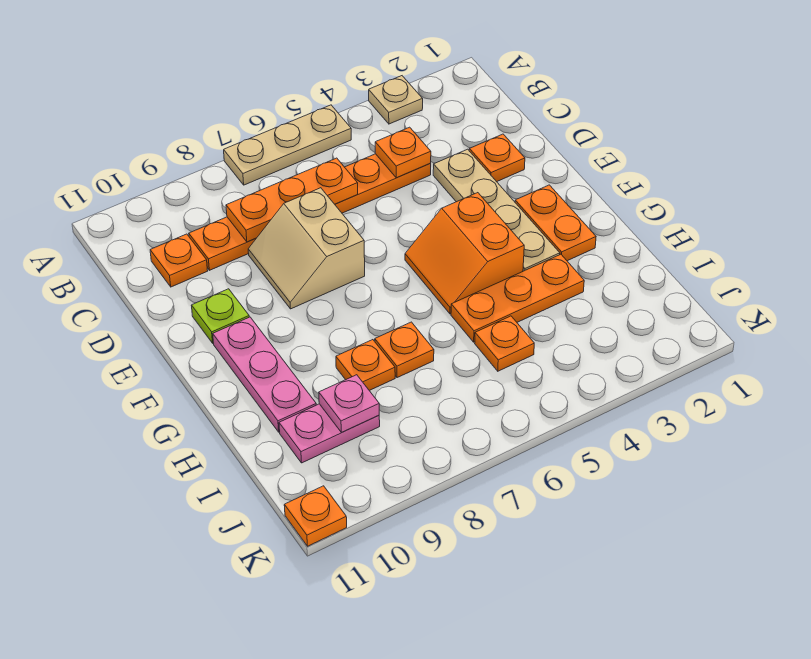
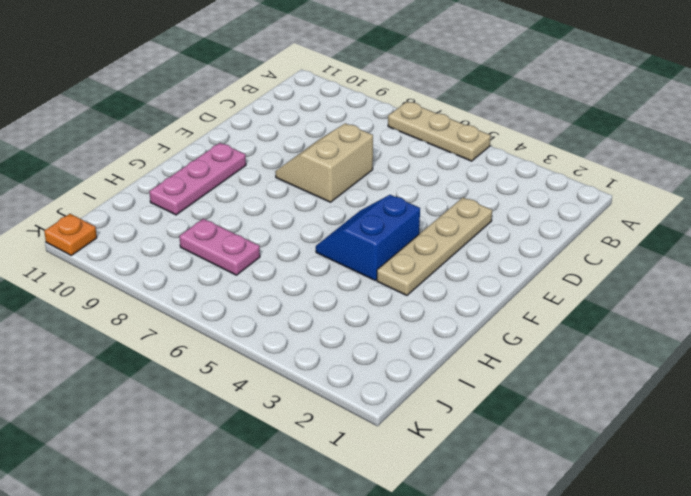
blue 2x2 slope [316,195,420,280] -> orange 2x2 slope [405,193,524,314]
pink 1x2 plate [179,219,260,275] -> pink 1x2 plate moved to [279,404,380,463]
none -> tan 1x1 plate [369,76,423,124]
none -> orange 1x6 plate [189,154,431,270]
none -> orange 1x1 plate [150,234,208,287]

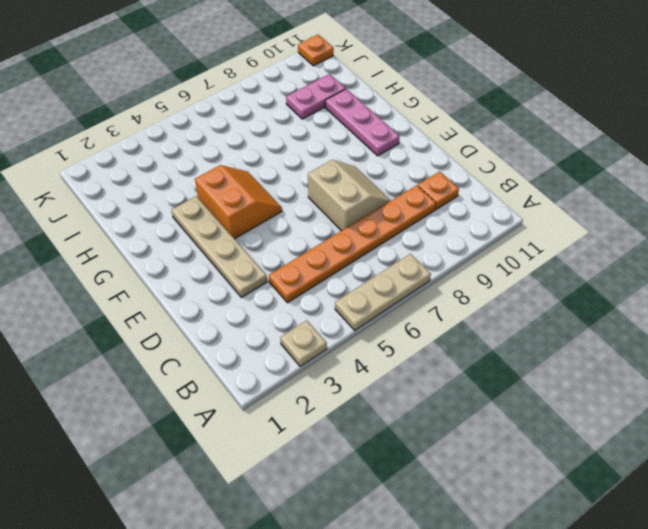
none -> orange 1x1 plate [469,134,525,182]
none -> lime 1x1 plate [191,289,249,343]
none -> orange 1x2 plate [515,185,596,261]

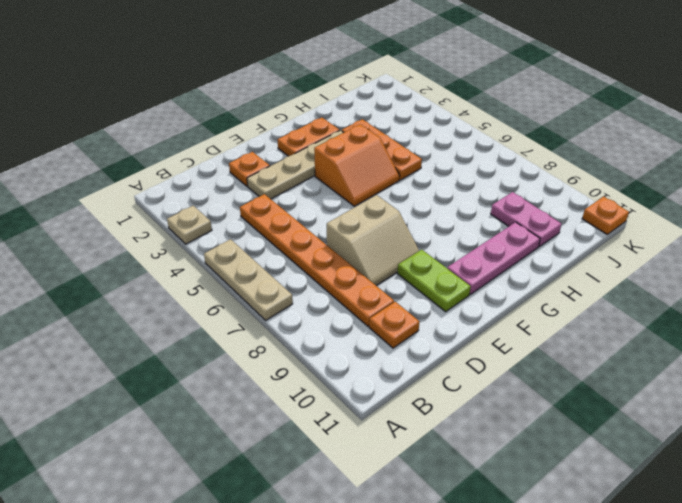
lime 1x2 plate [398,250,471,312] -> lime 1x1 plate [191,289,249,343]
none -> orange 1x1 plate [375,322,434,378]
none -> orange 1x1 plate [336,340,395,391]
none -> orange 1x1 plate [475,316,534,371]

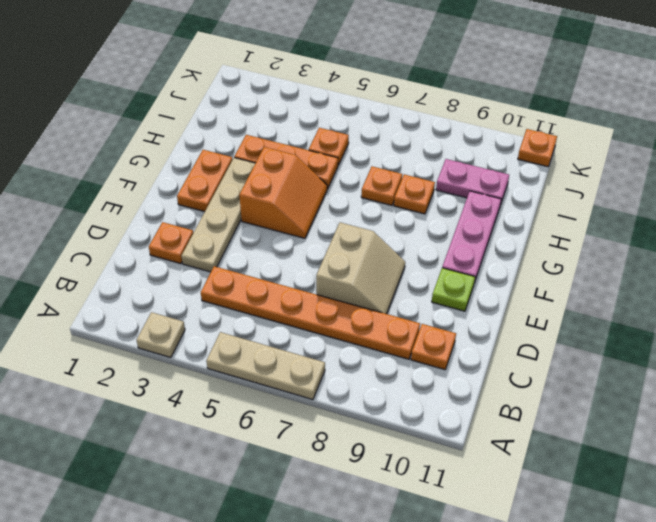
none -> orange 1x1 plate [375,127,431,178]
none -> orange 1x3 plate [226,158,358,242]
none -> pink 1x1 plate [319,375,379,432]

